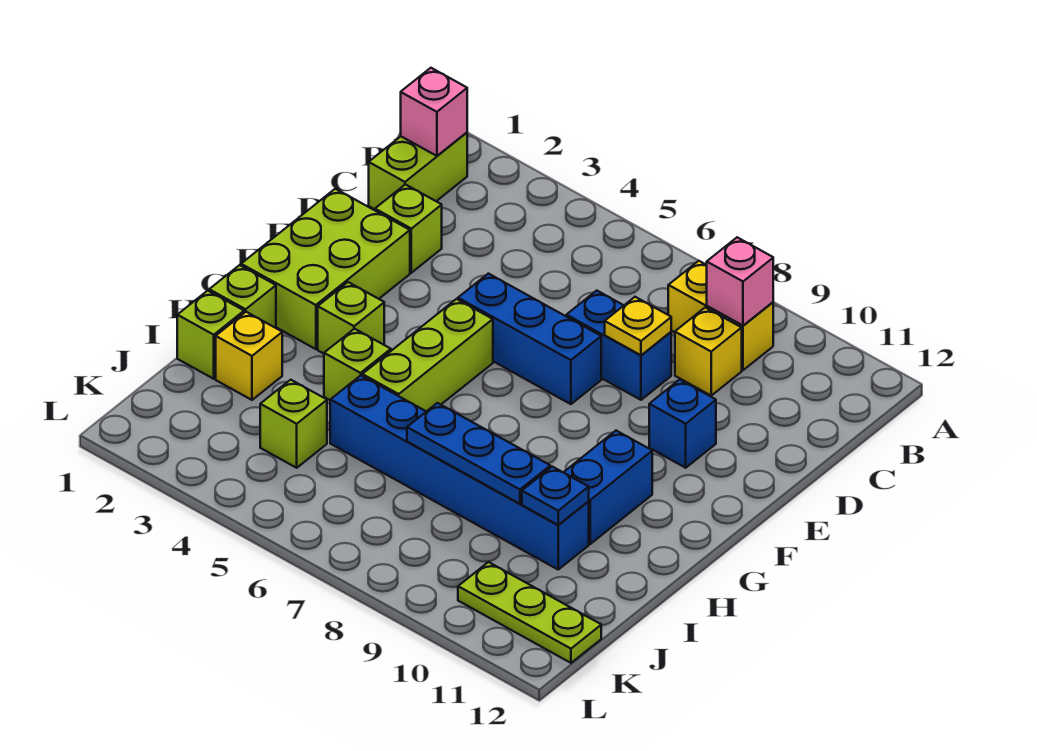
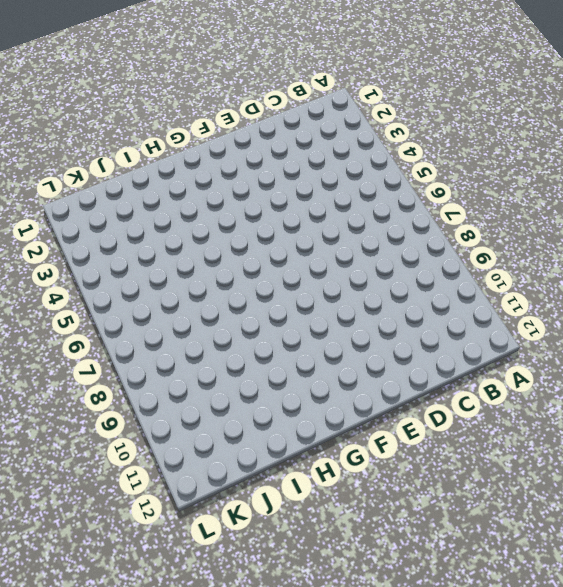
none -> lime 1x2 brick [369,133,467,209]
none -> yellow 1x2 brick [668,261,773,370]
none -> yellow 1x1 brick [675,307,742,396]

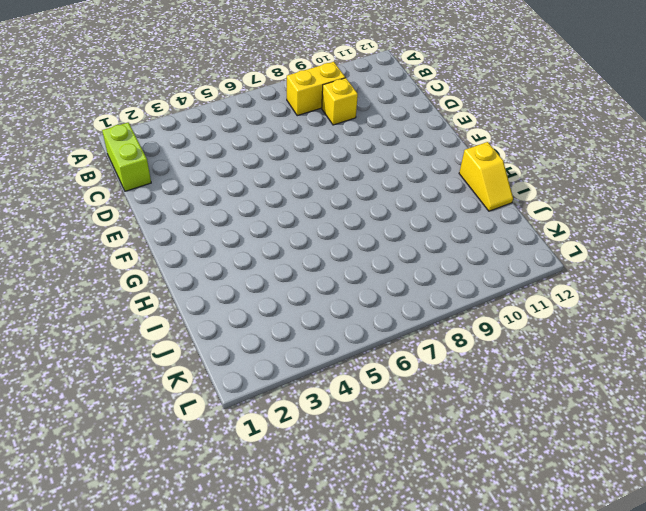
yellow 1x2 slope [459,142,513,211] -> none
none -> lime 1x1 brick [375,184,442,273]
none -> blue 1x2 brick [566,291,671,400]
none -> lime 2x3 brick [241,189,410,349]

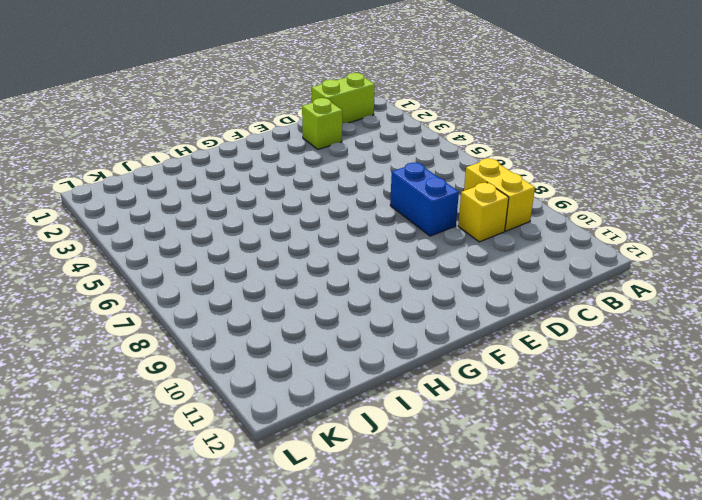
none -> lime 2x3 brick [241,189,410,349]
none -> blue 1x3 brick [458,274,601,404]
none -> blue 1x1 brick [649,380,716,468]

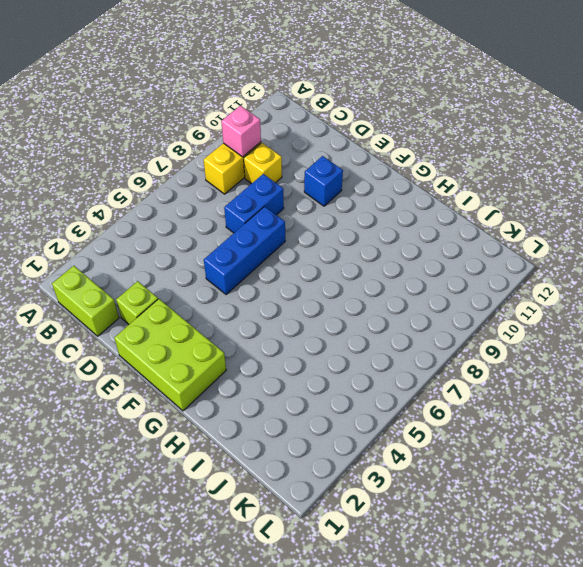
none -> lime 1x3 brick [362,299,493,411]
none -> lime 1x1 brick [318,282,384,354]
none -> blue 1x2 brick [564,431,652,544]

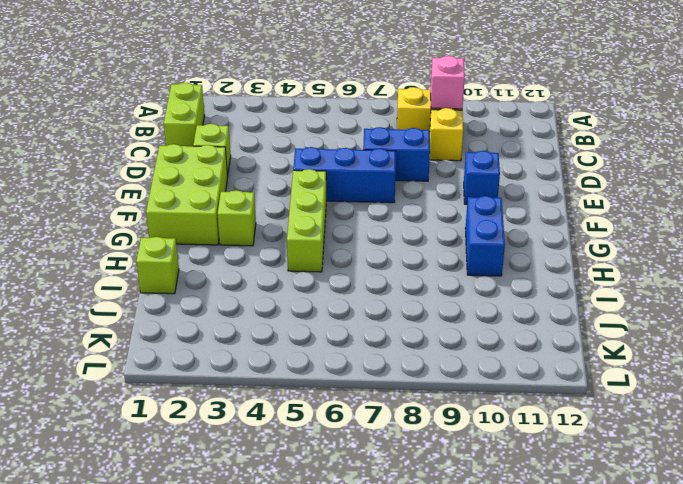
none -> lime 1x1 brick [209,265,276,328]
none -> lime 1x1 brick [324,329,391,400]
none -> yellow 1x1 brick [216,312,282,400]

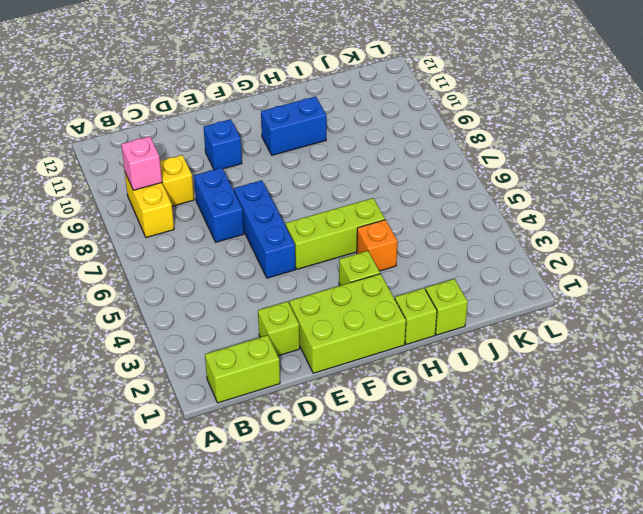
orange 1x1 brick [357,220,398,271] -> lime 1x1 brick [324,329,391,400]
none -> yellow 1x1 brick [216,312,282,400]
none -> blue 1x6 brick [330,376,589,569]
none -> lime 1x1 brick [260,380,327,468]

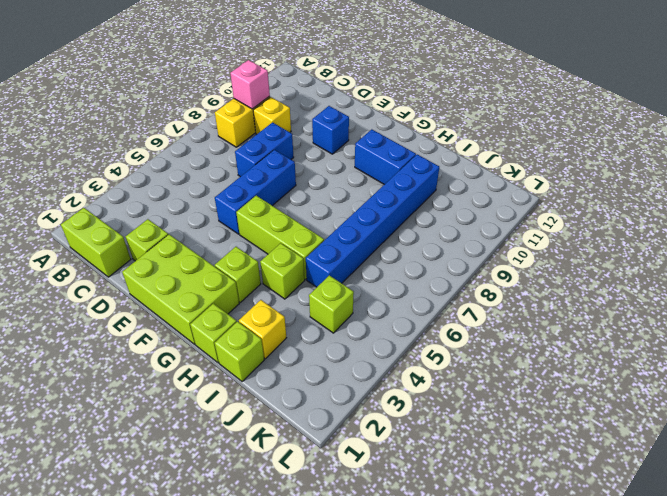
none -> lime 1x3 plate [458,562,601,663]
none -> pink 1x1 brick [401,68,467,156]
none -> yellow 1x1 plate [605,297,671,355]

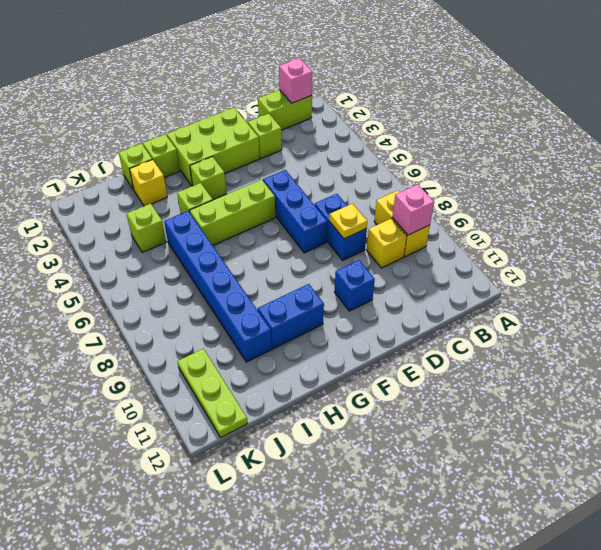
none -> blue 1x3 plate [407,403,550,504]
none -> blue 1x1 plate [522,467,589,525]

